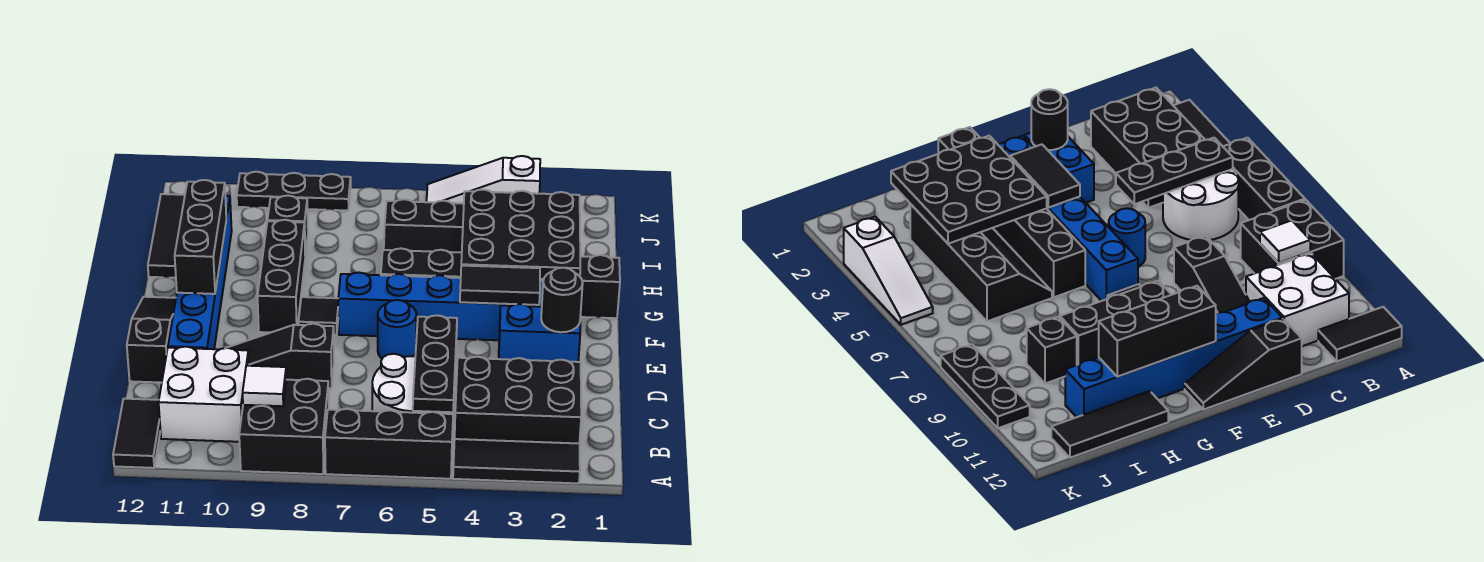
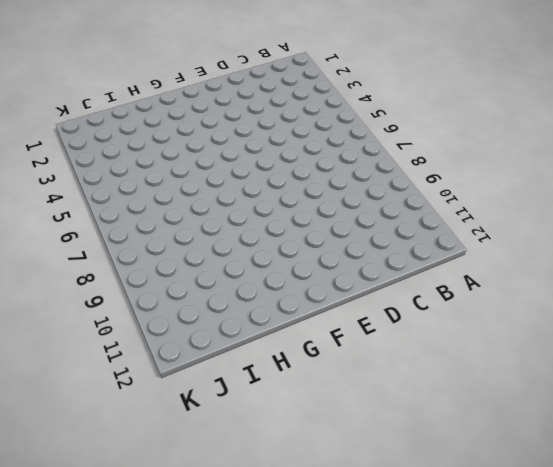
none -> black 1x3 tile [453,439,580,483]
none -> black 1x3 brick [325,409,453,479]
none -> black 2x2 brick [239,379,329,474]

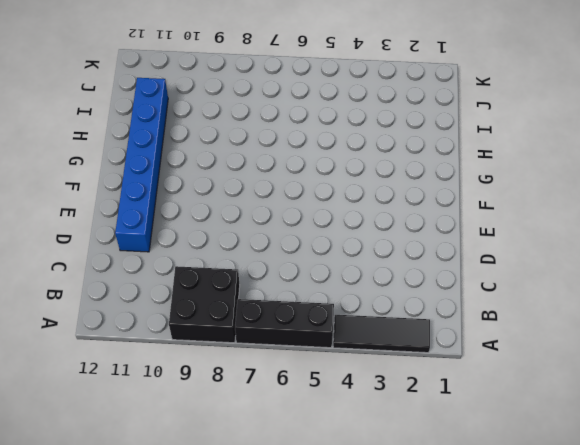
none -> black 1x2 tile [113,399,160,468]
none -> black 2x3 brick [455,357,581,443]
none -> white 2x2 round brick [372,354,454,420]

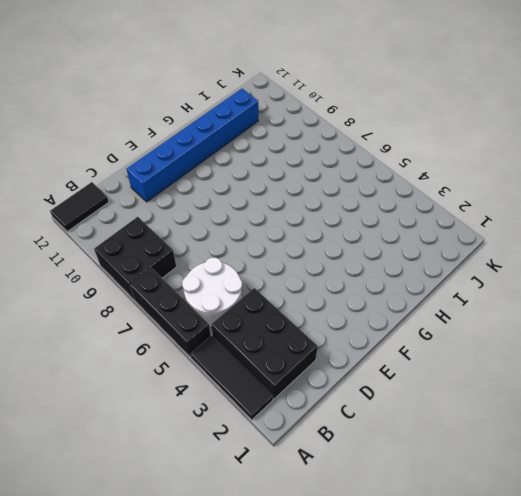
none -> white 2x2 brick [159,347,249,442]
none -> black 1x3 slope [227,324,334,388]
none -> black 1x3 slope [127,297,176,383]

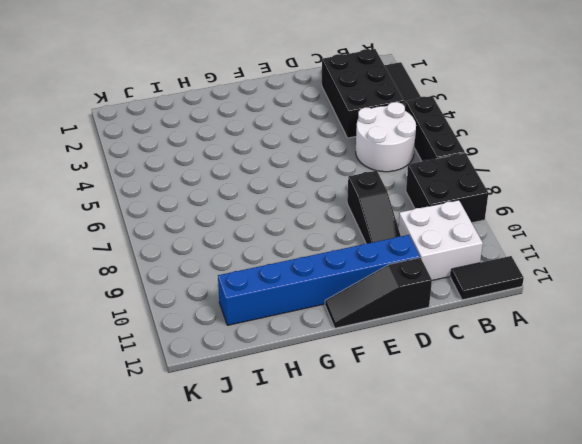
none -> blue 1x2 brick [499,304,580,362]
none -> blue 1x1 round brick [378,300,417,358]
none -> blue 1x6 brick [338,273,543,340]

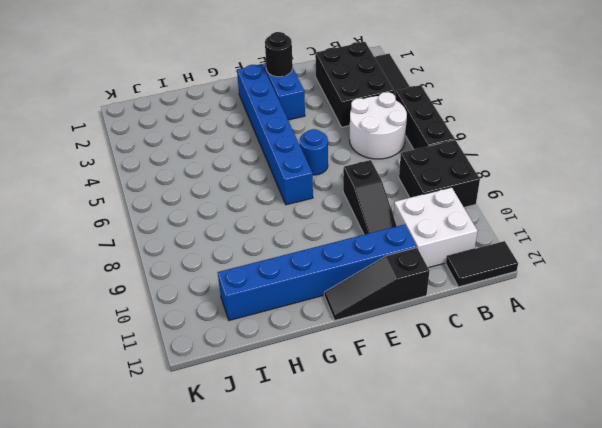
none -> black 1x1 tile [298,297,338,335]
none -> black 1x3 brick [258,220,305,332]
none -> black 1x6 brick [381,248,620,318]

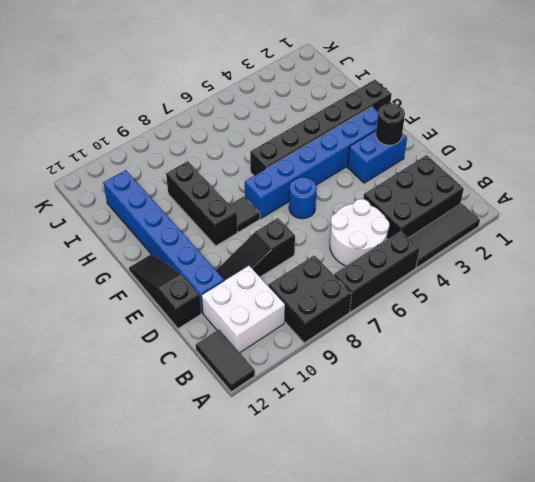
none -> black 2x4 slope [384,199,464,253]
none -> black 1x3 tile [148,194,185,278]
none -> black 1x1 brick [267,196,308,256]

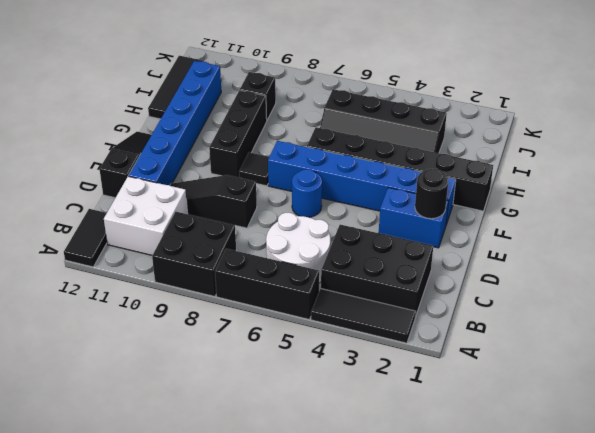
none -> white 1x3 slope [427,156,540,203]
none -> black 1x3 plate [237,172,351,211]
none -> black 1x3 plate [413,315,457,412]

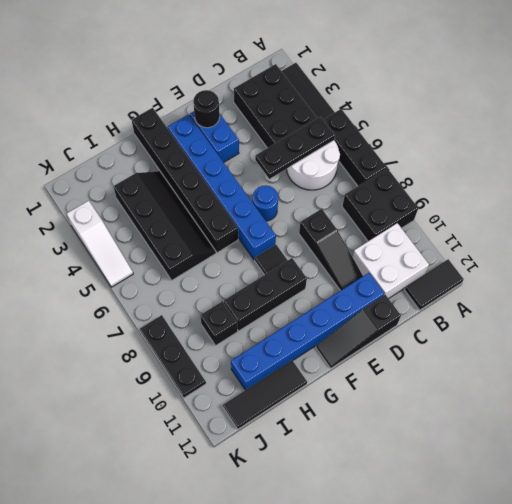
none -> white 1x1 tile [243,366,286,406]
none -> black 1x2 tile [460,266,540,305]
none -> black 1x3 brick [175,180,226,294]

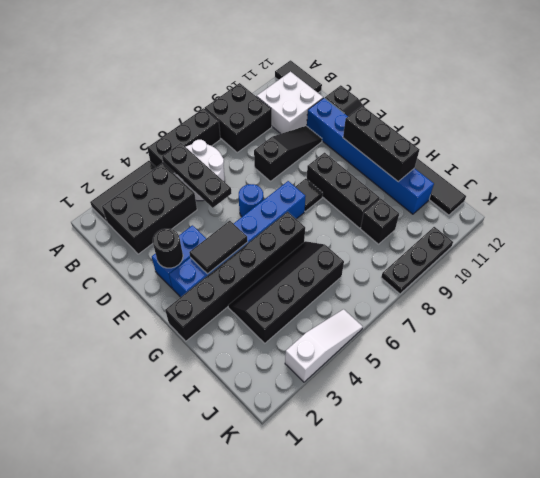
none -> white 1x1 tile [243,366,286,406]
none -> black 3x3 plate [461,190,580,279]

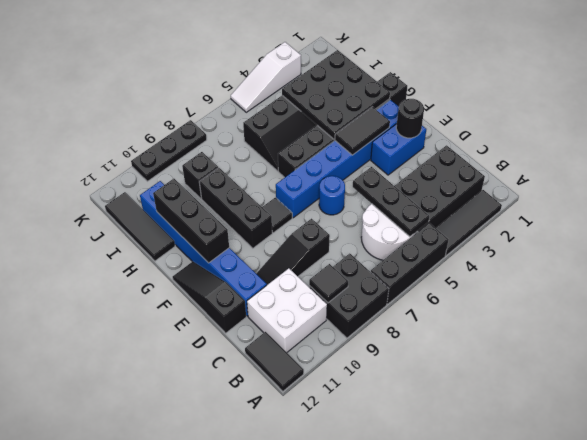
black 1x1 tile [309,264,348,303] -> white 1x1 tile [243,366,286,406]

